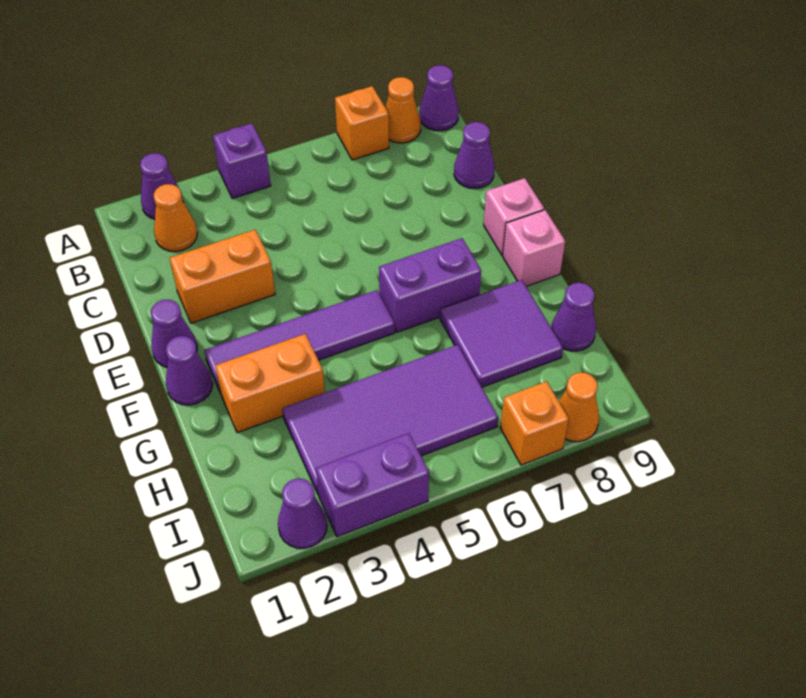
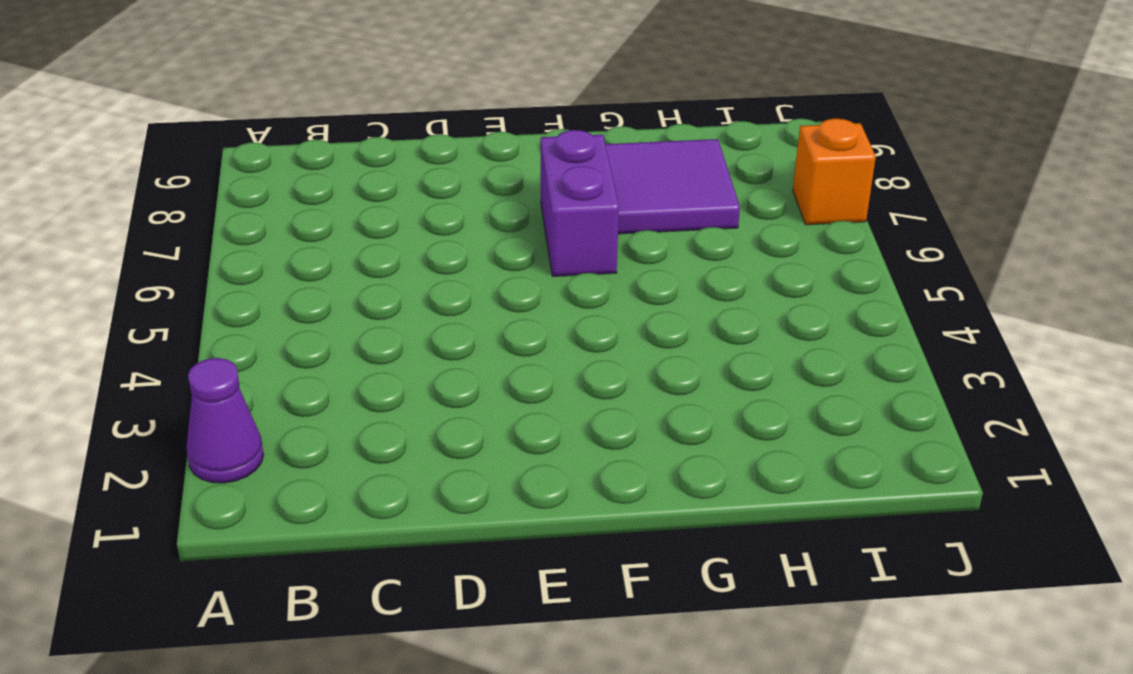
none -> purple 1x1 brick [213,123,271,199]
none -> orange 1x1 brick [335,86,389,160]
none -> orange 1x1 cone [385,77,421,143]

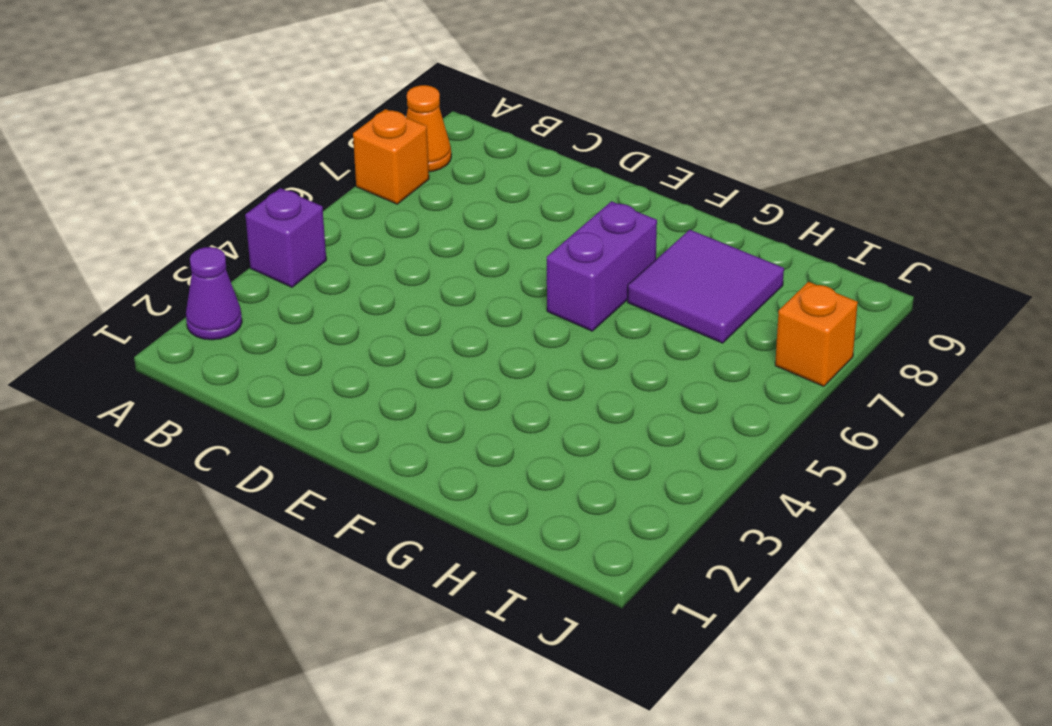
none -> purple 1x1 cone [419,65,459,131]
none -> orange 1x1 cone [154,184,197,251]
none -> purple 1x1 cone [454,122,495,188]

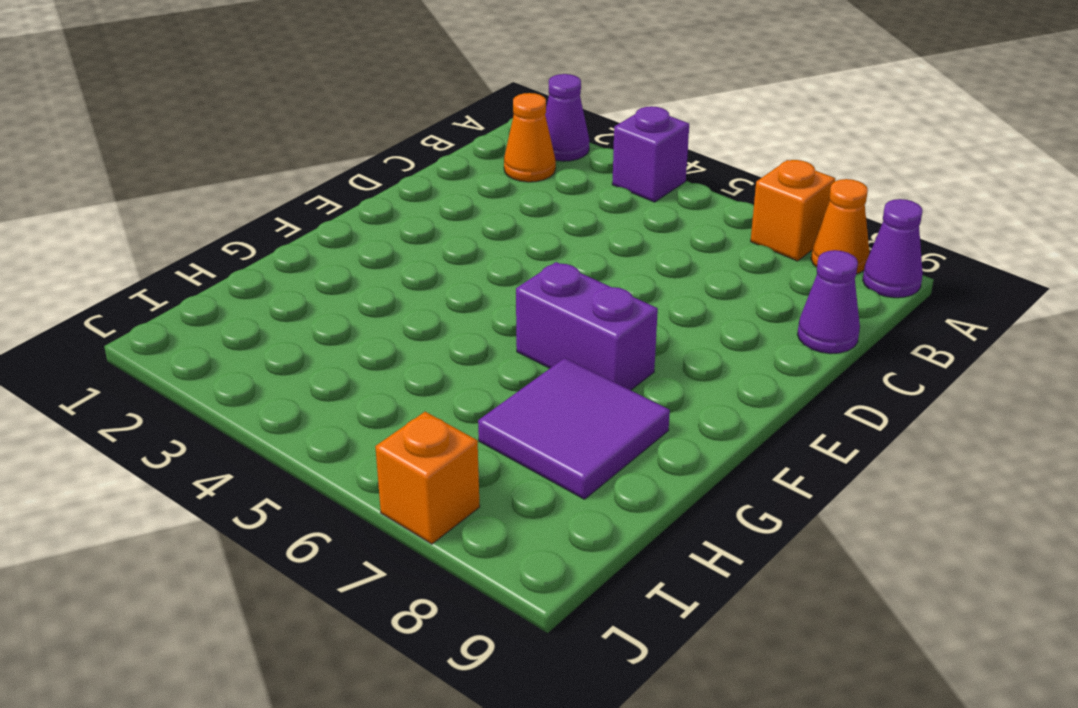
none -> orange 1x2 brick [169,230,275,323]
none -> purple 1x1 cone [151,300,197,367]
none -> pink 1x1 brick [484,178,544,255]

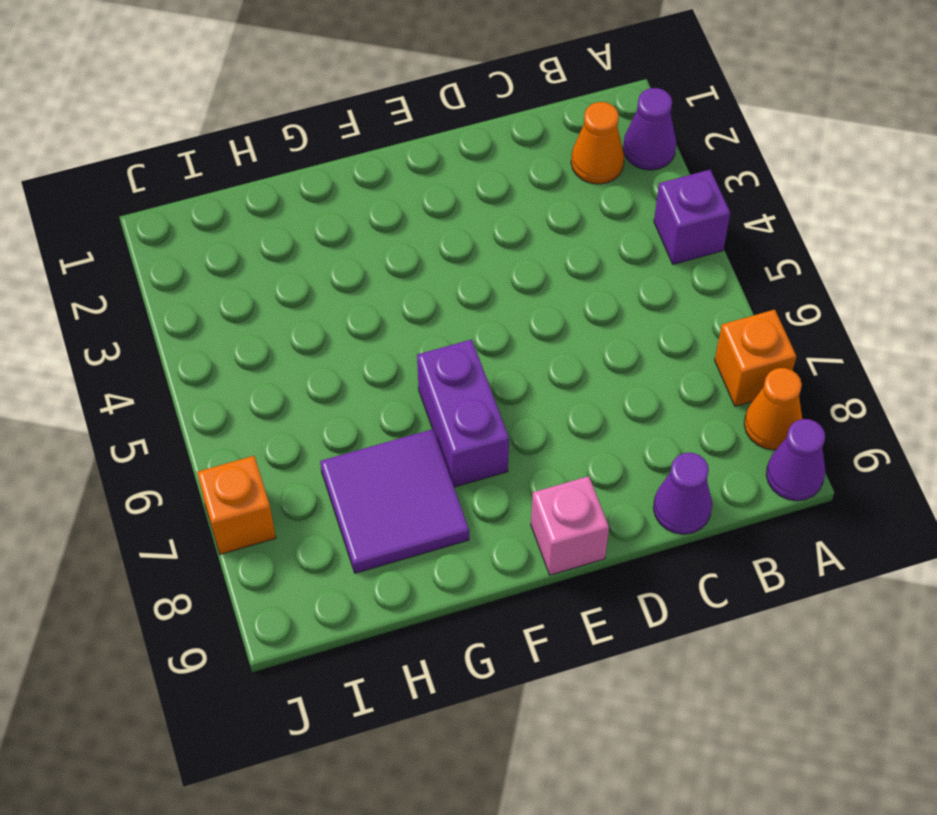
none -> orange 1x2 brick [169,230,275,323]
none -> purple 1x1 cone [151,300,197,367]
none -> purple 1x1 cone [166,336,213,405]

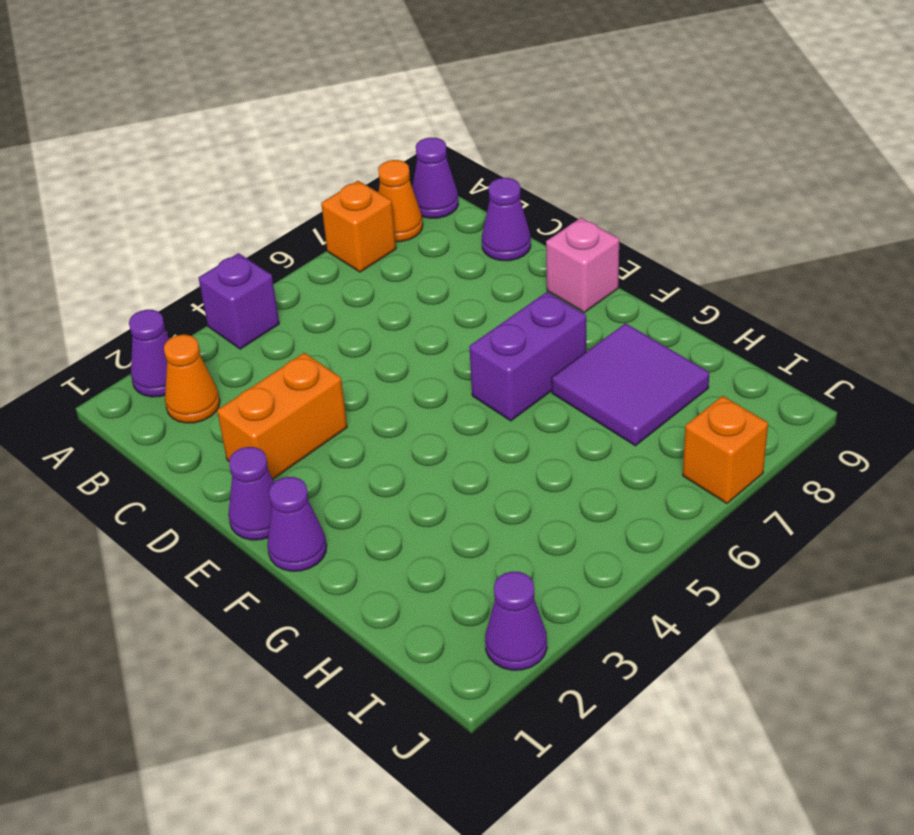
none -> purple 1x4 tile [204,290,395,394]
none -> pink 1x1 brick [503,210,565,286]
none -> orange 1x2 brick [215,334,325,433]

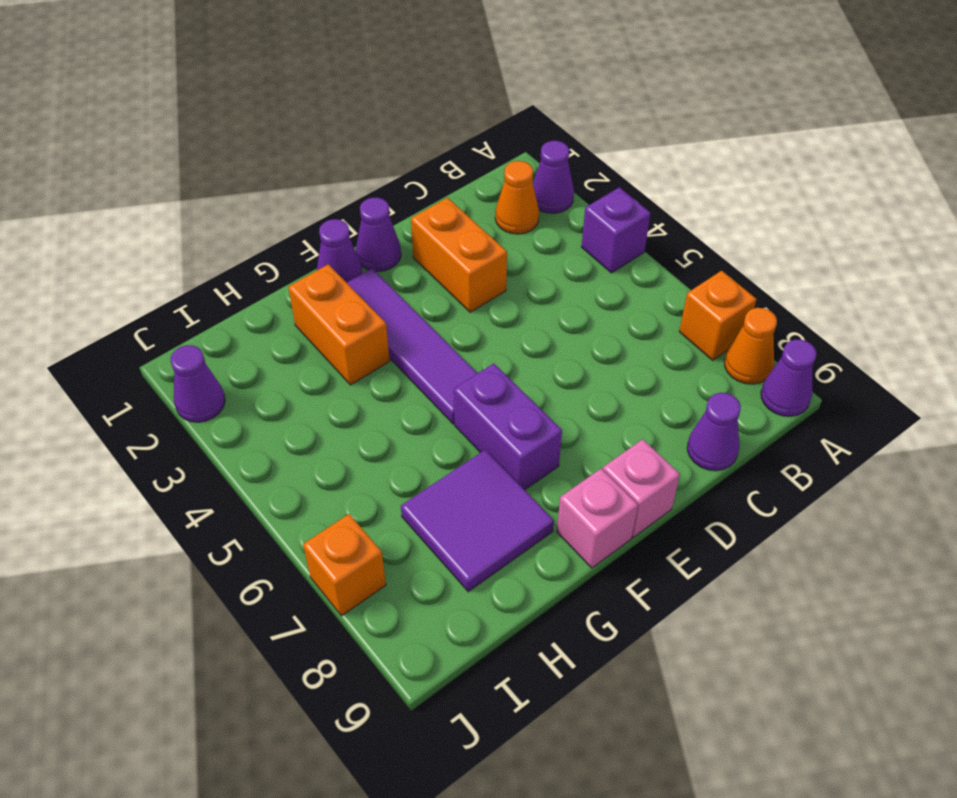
none -> purple 2x4 tile [282,345,498,495]
none -> purple 1x1 cone [551,283,596,351]
none -> purple 1x2 brick [316,433,429,537]

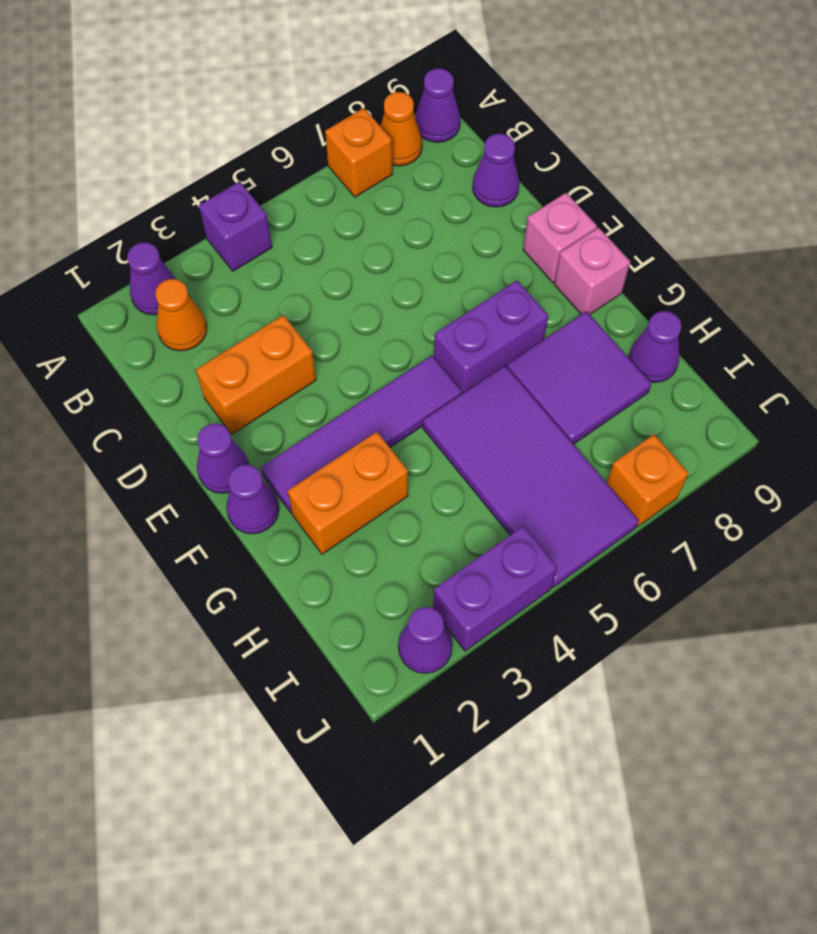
purple 2x4 tile [423,366,639,588] -> purple 2x4 tile turned to [282,345,498,495]
none -> orange 1x1 cone [559,372,599,442]

